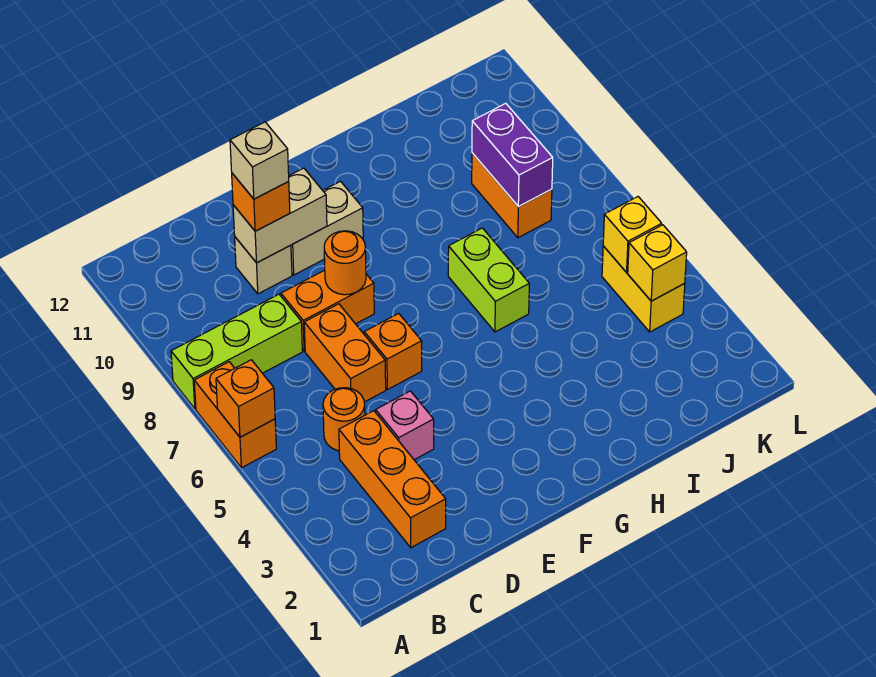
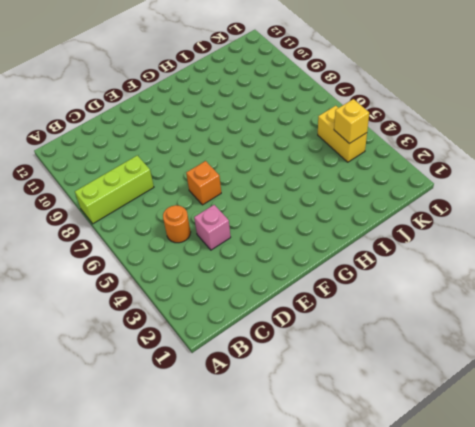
none -> orange 1x2 brick [194,362,276,468]
none -> orange 1x3 brick [339,411,446,548]
none -> orange 1x2 brick [304,304,386,402]

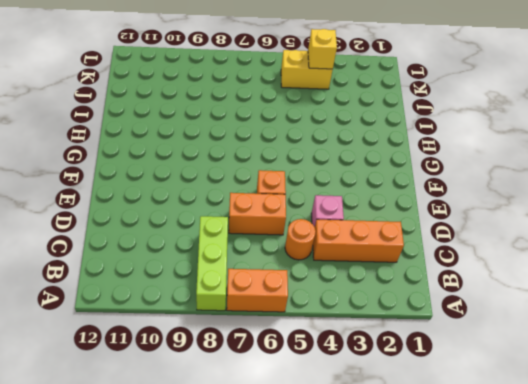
none -> orange 1x2 brick [281,270,374,351]
none -> tan 1x1 brick [235,237,292,294]
none -> tan 1x2 brick [291,181,363,275]

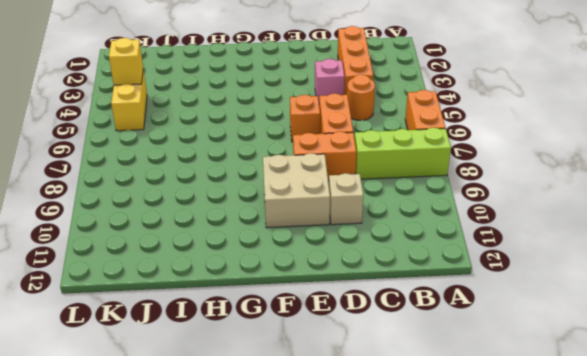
tan 2x2 brick [263,153,330,228] -> tan 1x2 brick [291,181,363,275]
none -> lime 1x2 brick [448,228,529,332]
none -> orange 1x2 brick [472,153,552,238]
none -> orange 1x1 brick [216,360,275,437]

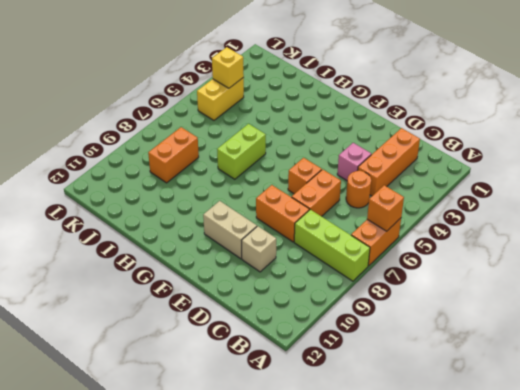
none -> tan 1x2 brick [233,168,327,263]
none -> orange 1x1 round brick [324,231,366,295]
none -> purple 1x2 brick [472,103,553,207]

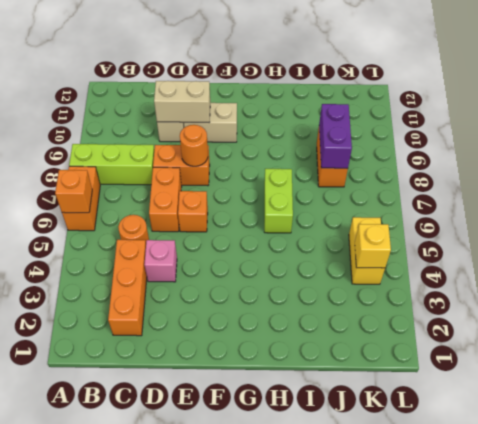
none -> yellow 1x1 brick [603,197,662,273]
none -> orange 1x1 brick [232,173,290,231]
none -> tan 1x1 brick [230,122,289,199]

